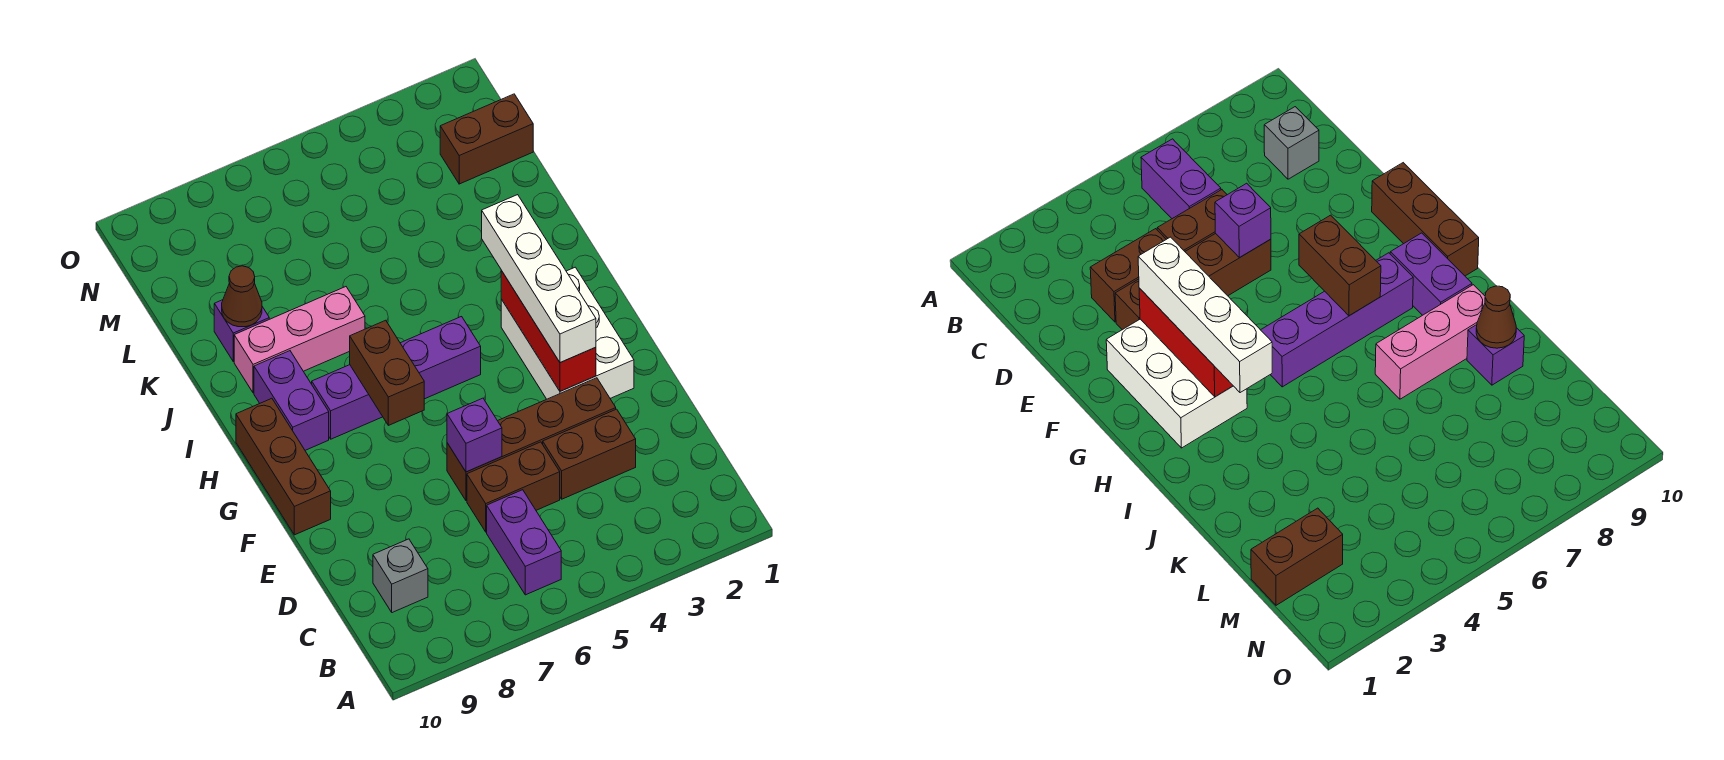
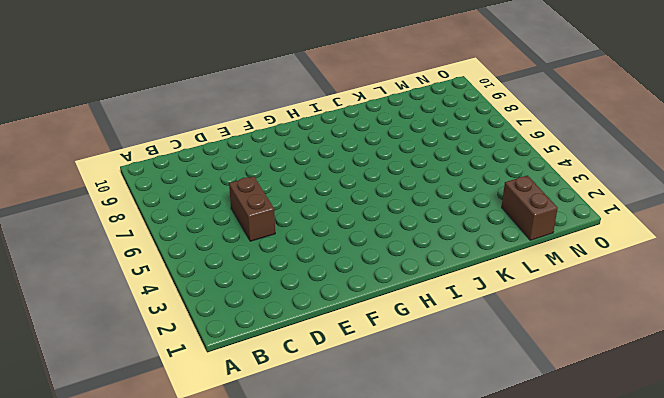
none -> purple 1x2 brick [487,490,561,595]
none -> grey 1x1 brick [373,539,428,613]
none -> brown 1x2 brick [543,409,636,499]

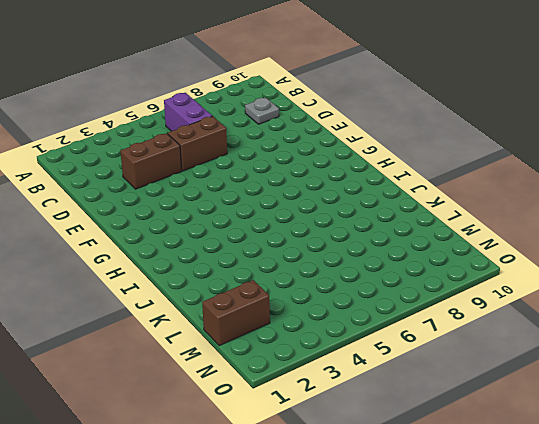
grey 1x1 plate [245,97,279,124] -> grey 1x1 brick [373,539,428,613]
none -> brown 1x4 brick [447,378,616,501]
none -> white 2x3 brick [501,267,634,399]
none -> brown 1x3 brick [236,398,331,535]

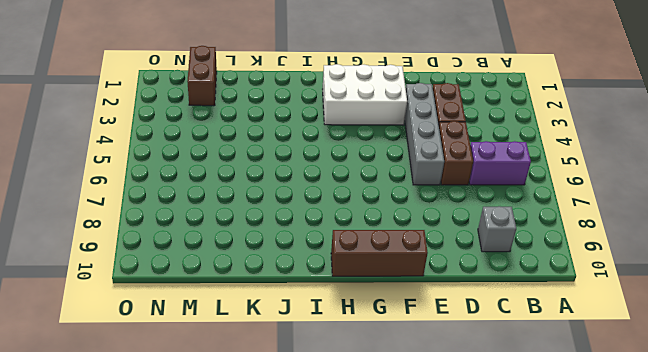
grey 1x4 brick [405,83,444,185] -> brown 1x4 brick [447,378,616,501]
none -> purple 1x4 brick [312,317,481,439]
none -> purple 1x2 brick [254,351,329,450]
none -> pink 1x3 brick [234,287,365,393]

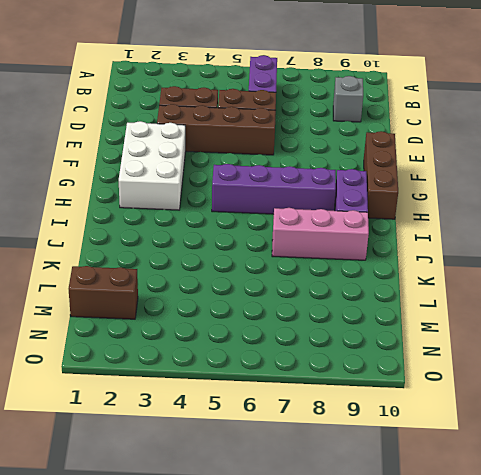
none -> purple 1x1 brick [214,300,269,361]
none -> purple 1x1 brick [447,398,502,472]
none -> red 1x3 brick [501,271,596,391]

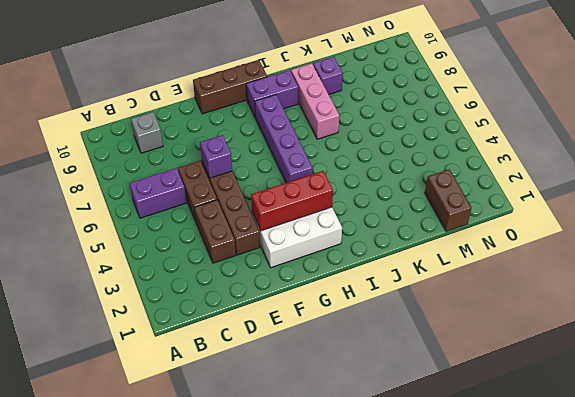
none -> brown 1x2 brick [350,320,424,425]
none -> brown 1x1 cone [222,266,262,327]
none -> white 1x4 brick [482,195,596,363]

